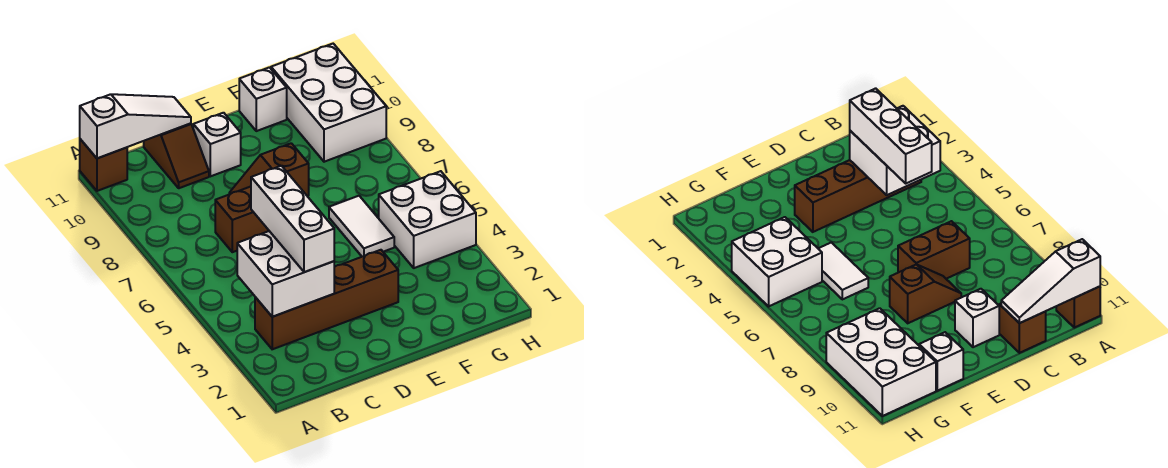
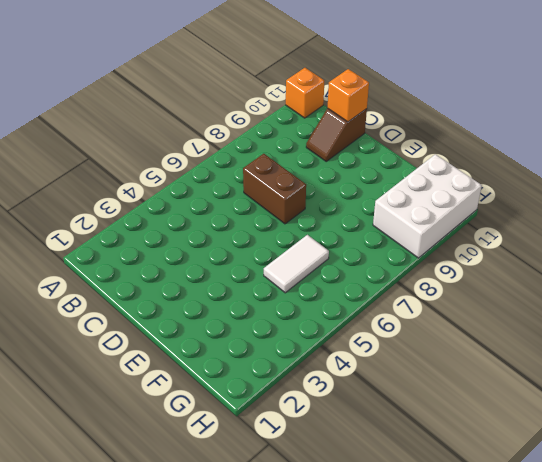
orange 1x1 brick [286,68,324,118] -> brown 1x1 brick [80,139,127,191]
orange 1x1 brick [328,69,369,122] -> white 1x3 slope [80,94,191,158]
none -> brown 1x4 brick [255,250,398,349]
none -> brown 1x2 slope [229,143,309,196]
none -> white 1x1 brick [193,113,241,176]

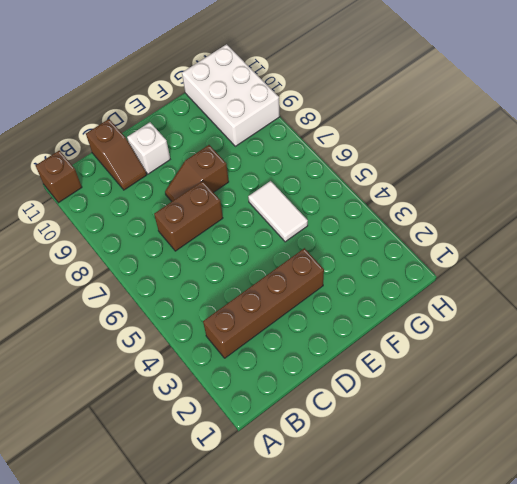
none -> white 1x1 brick [239,67,287,131]
none -> white 2x2 brick [379,171,476,268]
none -> white 1x3 slope [80,94,191,158]

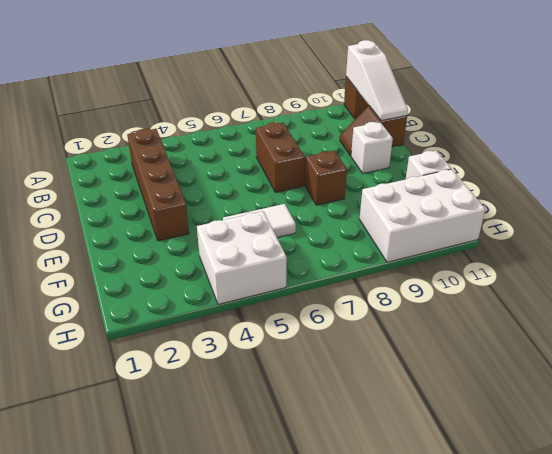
none -> white 2x2 brick [237,231,334,317]
none -> white 1x3 brick [251,166,334,272]

